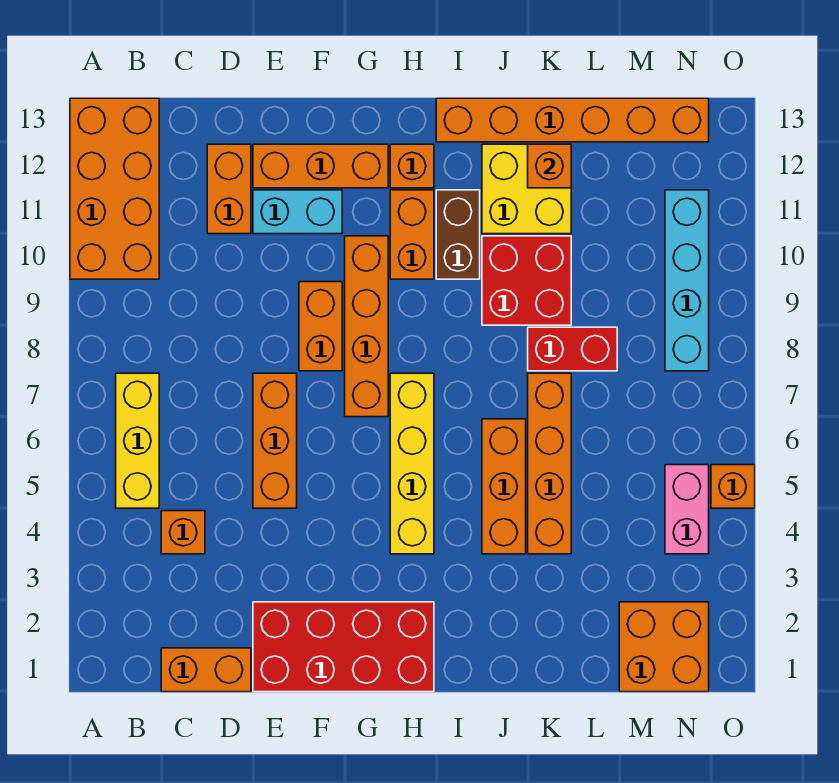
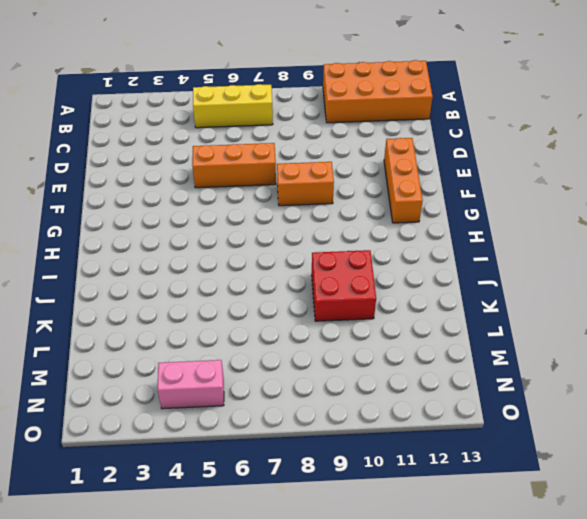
none -> orange 1x2 brick [161,648,251,692]
none -> orange 1x1 brick [161,511,205,554]
none -> orange 1x2 brick [207,144,251,234]

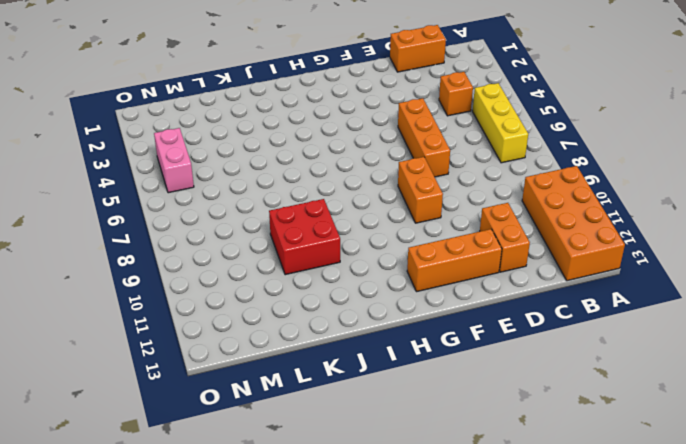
none -> red 2x4 brick [253,602,434,692]
none -> cyan 1x2 brick [253,190,342,234]
none -> orange 1x4 brick [345,236,388,417]

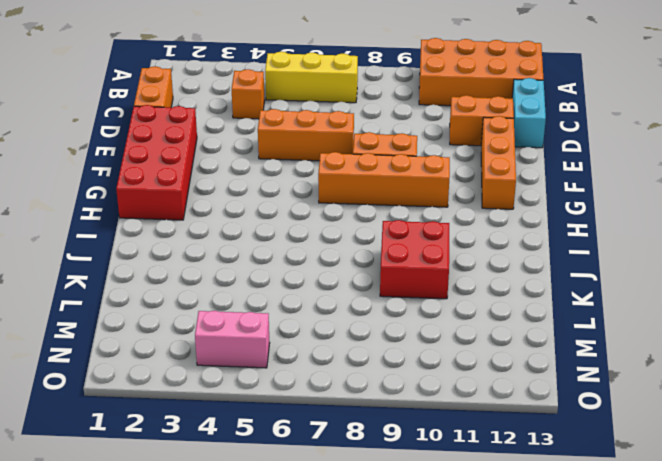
cyan 1x2 brick [512,78,546,148] -> cyan 1x2 brick moved to [253,190,342,234]
none -> yellow 1x4 brick [390,373,434,554]
none -> orange 1x2 brick [390,190,434,279]
none -> orange 1x1 brick [390,144,434,188]

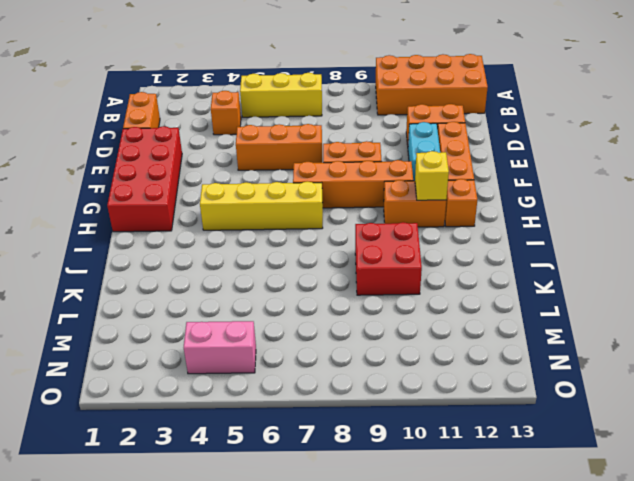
yellow 1x1 brick [415,151,449,200] -> none
none -> brown 1x2 brick [436,190,480,279]
none -> orange 1x6 brick [436,98,709,142]
none -> orange 1x3 brick [482,419,526,554]

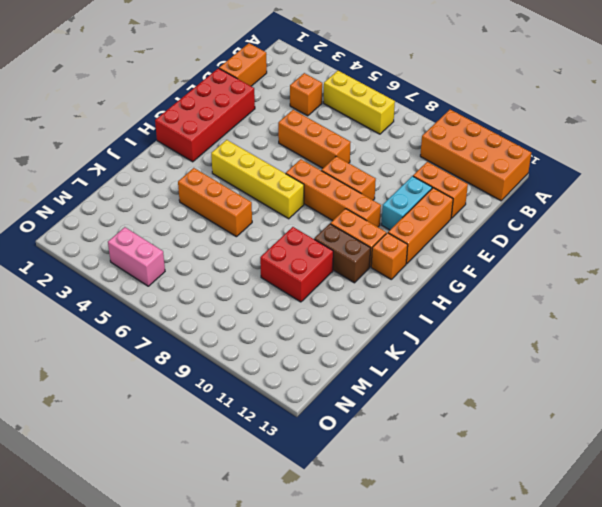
none -> orange 1x6 brick [436,98,709,142]
none -> yellow 2x2 brick [482,144,571,234]
none -> orange 1x4 brick [528,373,571,554]

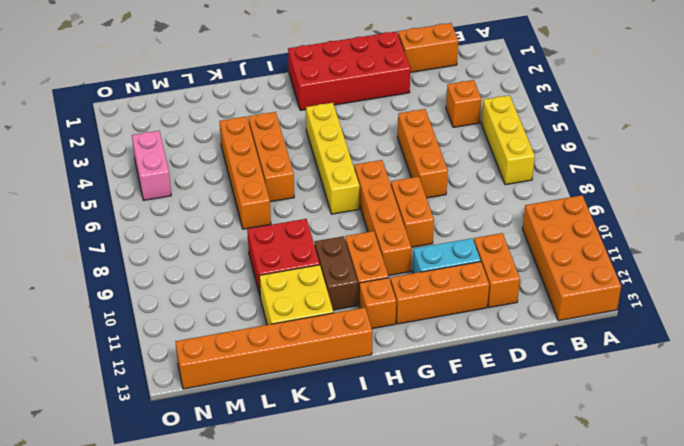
none -> red 1x2 brick [528,327,617,371]
none -> orange 2x2 brick [619,602,709,692]
none -> cyan 1x4 brick [665,190,709,371]

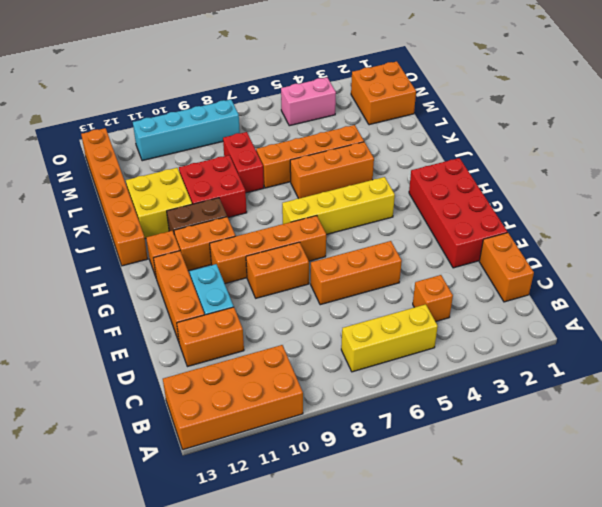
none -> orange 1x1 brick [711,465,755,508]
none -> orange 1x1 brick [528,144,571,188]

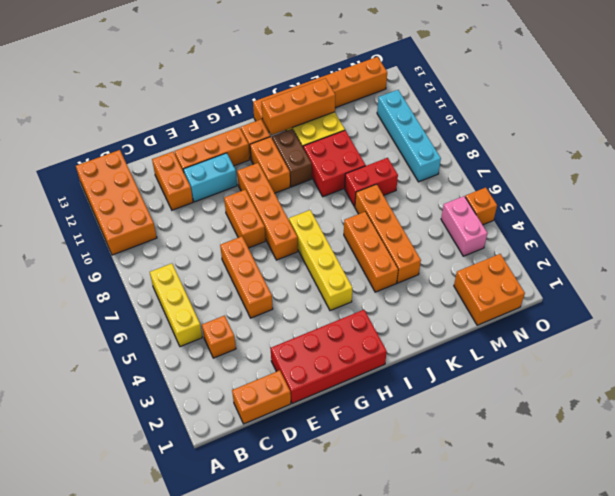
orange 1x3 brick [261,78,335,135] -> orange 1x1 brick [528,144,571,188]

